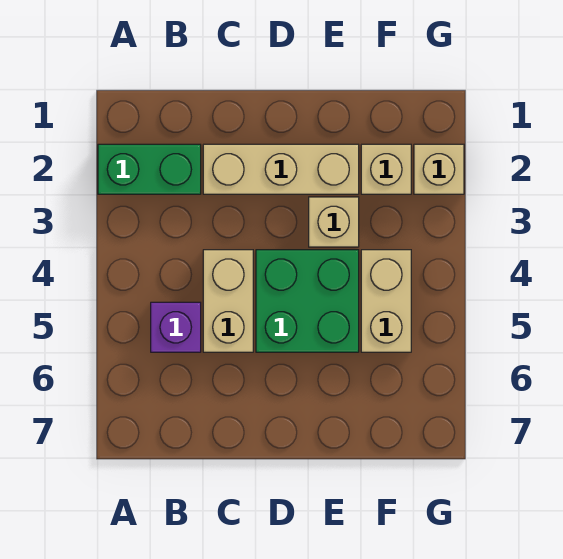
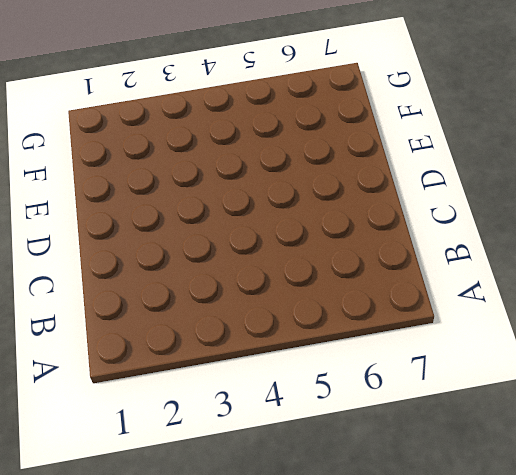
none -> green 1x2 brick [98,144,201,194]
none -> purple 1x1 brick [151,302,201,352]

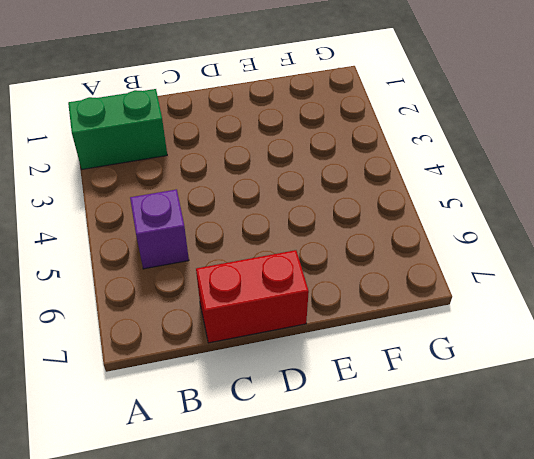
red 1x2 brick [196,250,309,343] -> none
none -> tan 1x3 brick [203,144,359,194]
none -> tan 1x2 brick [203,250,253,352]

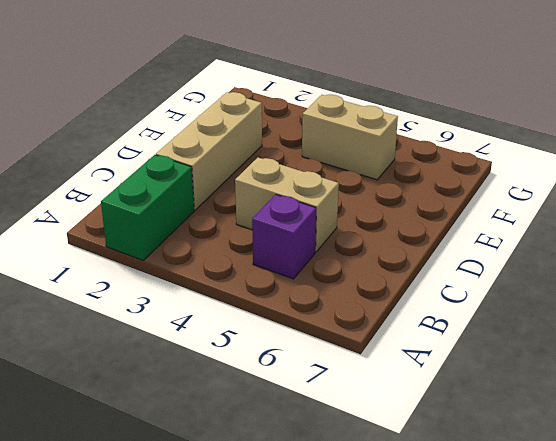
none -> green 2x2 brick [256,250,359,352]
none -> tan 1x1 brick [309,197,359,247]

